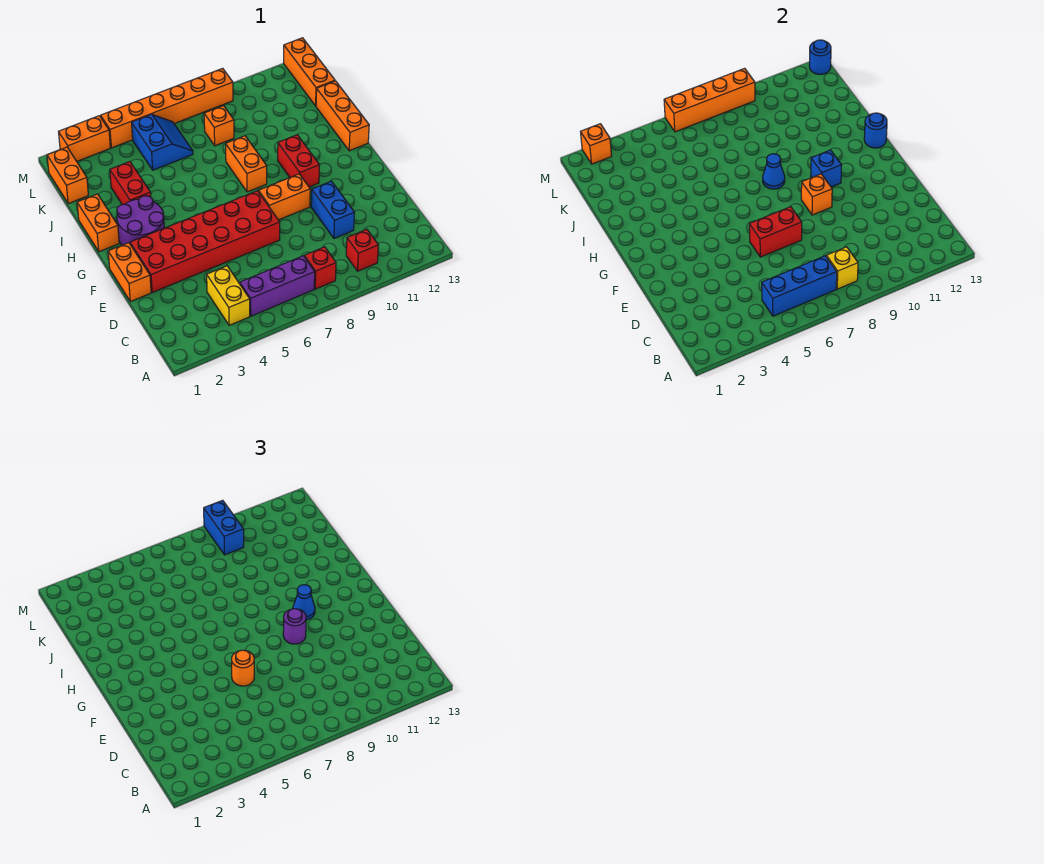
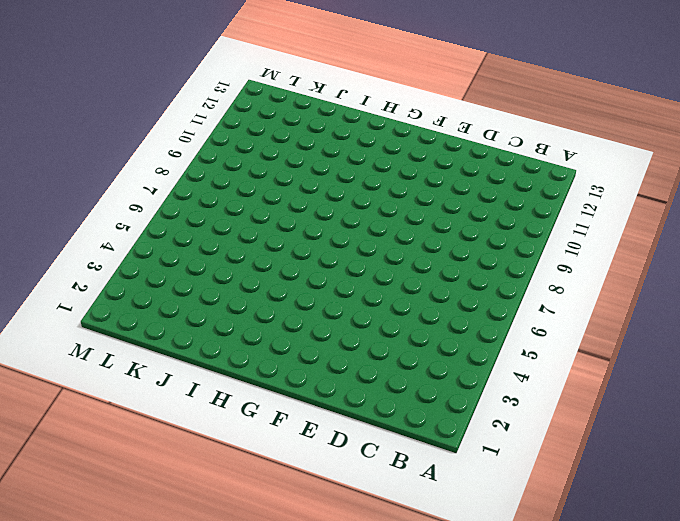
none -> yellow 1x2 brick [207,266,250,325]
none -> purple 1x3 brick [240,256,315,316]
none -> red 1x1 brick [304,247,336,289]
none -> red 1x1 brick [346,229,378,271]

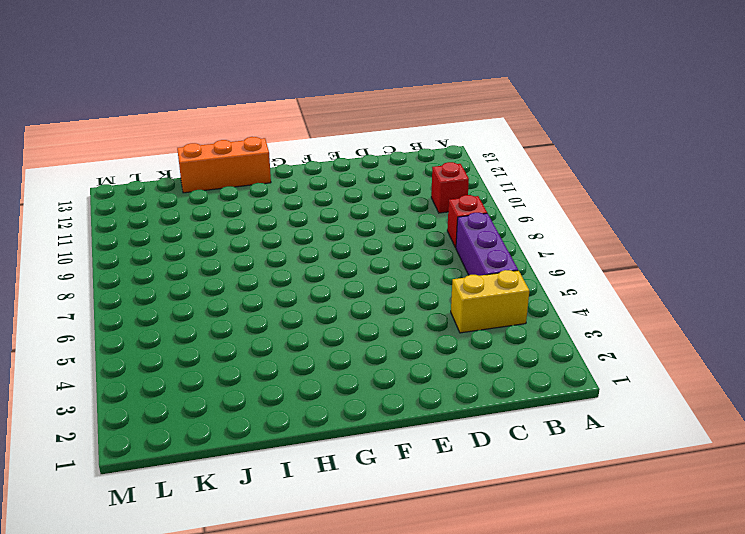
none -> blue 1x2 brick [311,181,354,238]
none -> orange 1x2 brick [108,243,151,302]
none -> red 2x6 brick [130,191,280,293]
none -> orange 1x2 brick [259,174,310,220]

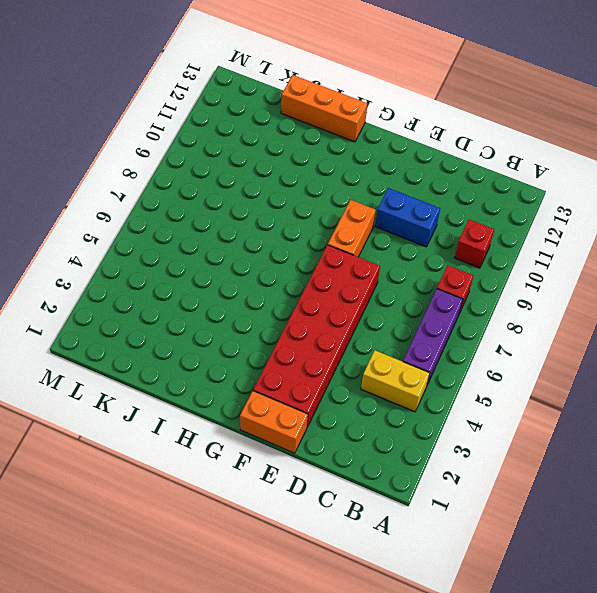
none -> purple 2x2 round brick [117,196,164,245]
none -> red 1x2 brick [278,135,320,187]
none -> orange 1x2 brick [77,194,119,252]
none -> orange 1x2 brick [226,136,267,192]

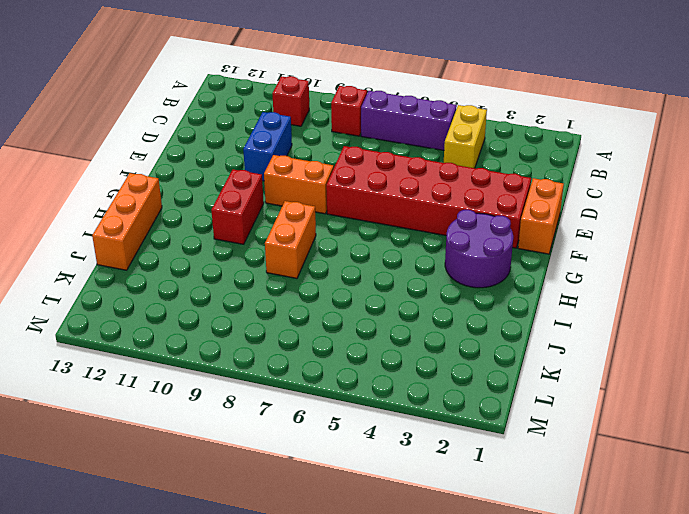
none -> orange 1x2 brick [77,194,119,252]
none -> red 1x2 brick [110,162,151,205]
none -> orange 1x2 brick [47,147,88,203]
none -> blue 2x2 slope [132,114,193,170]

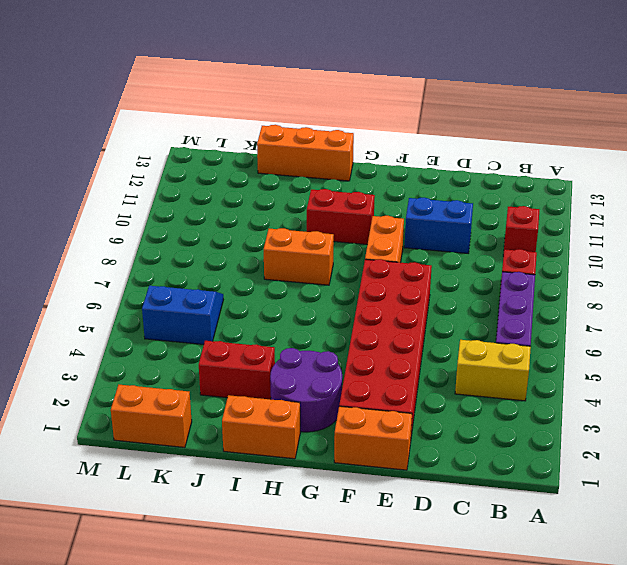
none -> orange 1x1 brick [204,106,234,146]
none -> orange 1x3 brick [284,38,335,106]
none -> orange 1x2 brick [59,116,110,161]
none -> orange 1x6 brick [101,68,233,148]

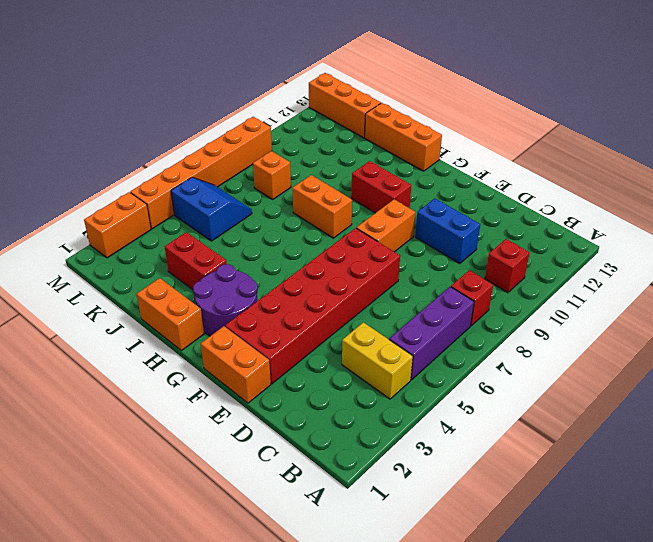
none -> orange 1x2 brick [47,147,88,203]
none -> blue 1x3 brick [762,256,837,316]
none -> yellow 1x1 brick [826,247,858,289]
none -> red 1x2 brick [749,207,802,257]

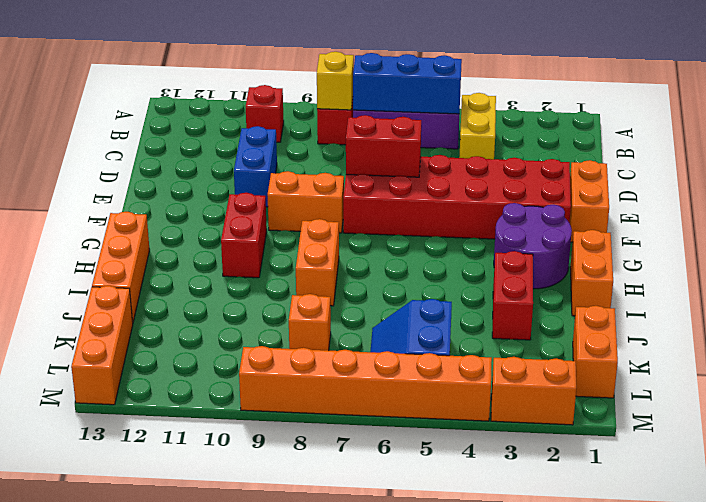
none -> orange 1x1 brick [801,174,832,215]
none -> blue 1x1 brick [811,150,842,187]
none -> blue 1x1 cone [763,154,785,189]
none -> blue 1x1 round brick [864,113,887,148]

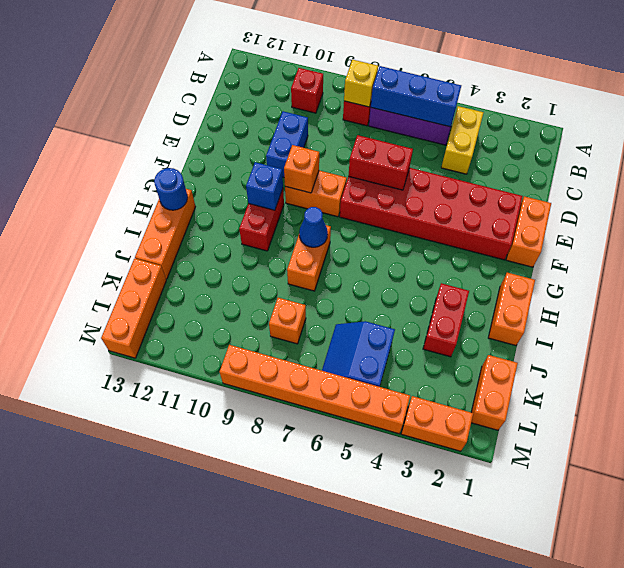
none -> purple 2x2 round brick [117,196,164,245]
none -> orange 1x1 brick [581,124,611,164]
none -> orange 1x4 brick [664,68,755,132]
none -> blue 1x1 round brick [809,40,831,74]

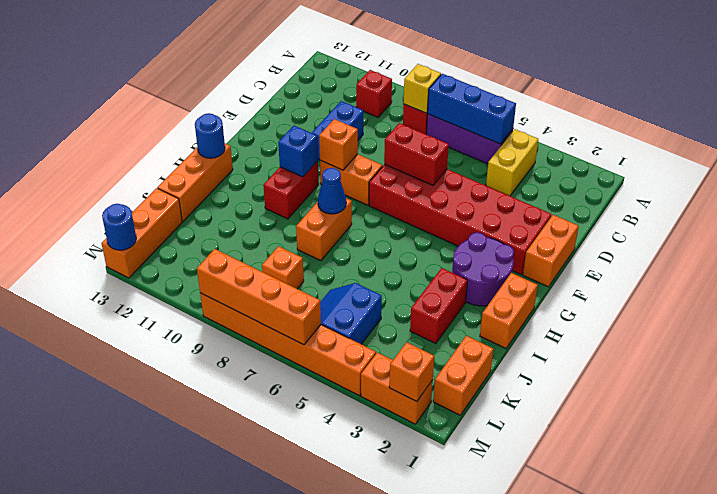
none -> orange 1x1 round brick [232,650,254,686]
none -> purple 1x1 round brick [283,609,306,644]
none -> blue 1x1 cone [293,585,315,620]
none -> blue 1x2 brick [204,500,244,555]

